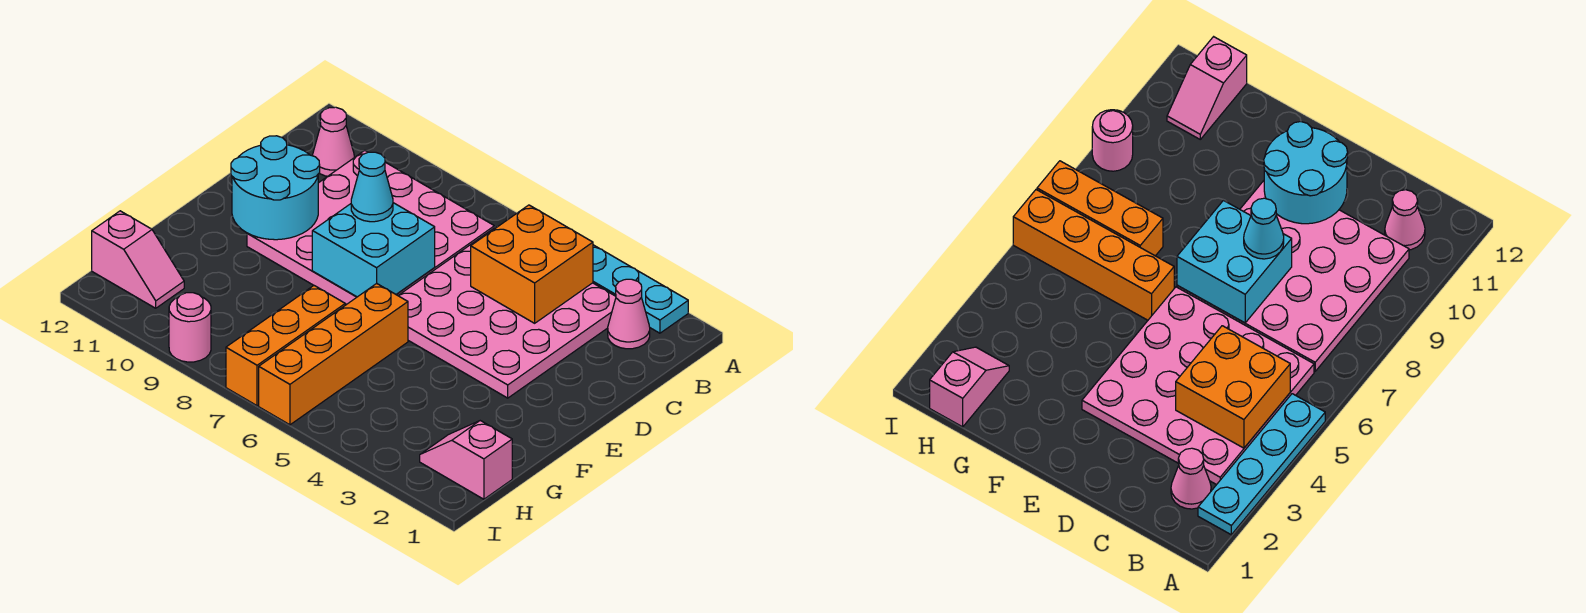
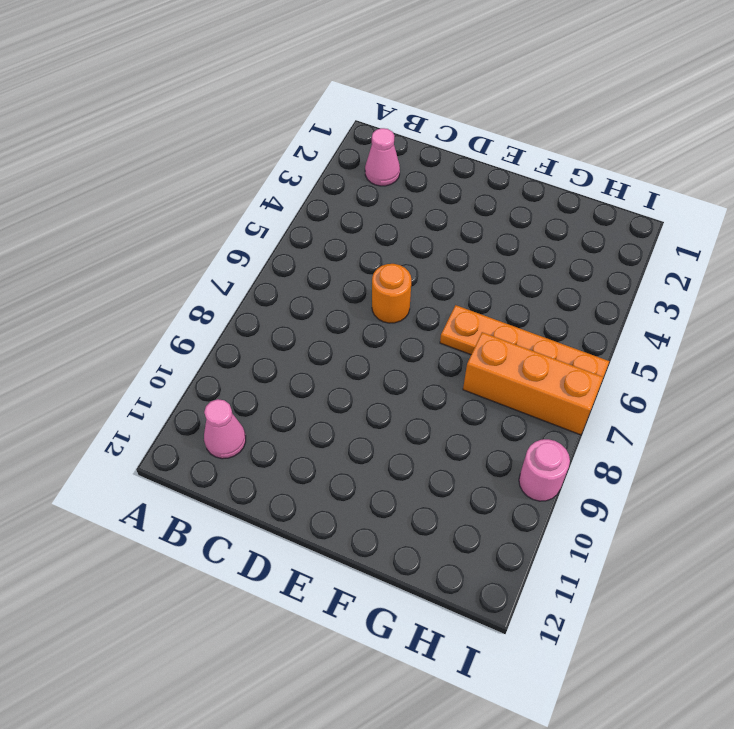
orange 1x1 round brick [372,264,411,323] -> pink 4x4 plate [398,227,616,398]
orange 1x4 plate [440,305,609,377] -> orange 1x4 brick [259,284,408,425]
none -> cyan 1x4 plate [593,245,688,333]
none -> pink 4x4 plate [247,151,494,304]
none -> pink 1x2 slope [420,421,512,499]

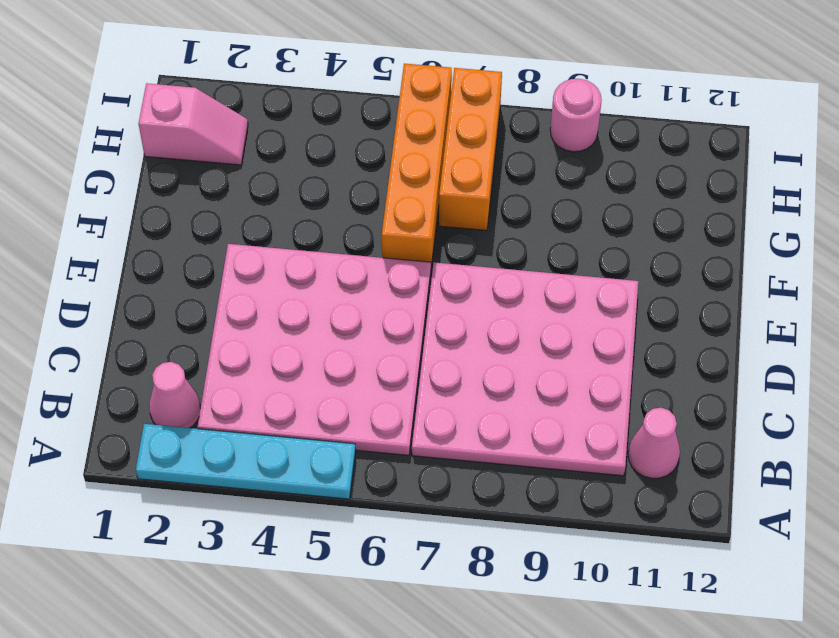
none -> pink 1x2 slope [92,211,184,308]
none -> orange 2x2 brick [471,205,593,323]
none -> cyan 2x2 brick [312,203,435,297]

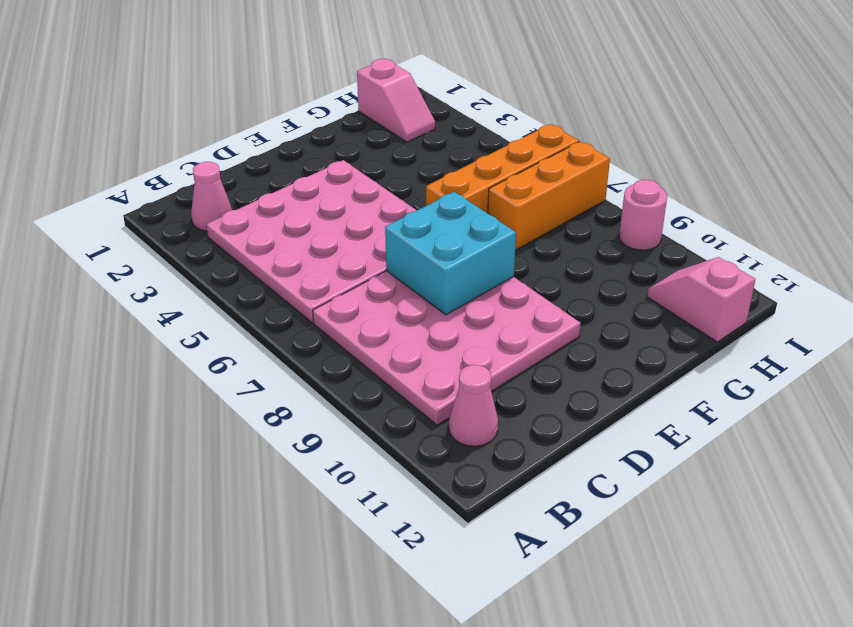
none -> cyan 1x4 plate [593,245,688,333]
none -> orange 2x2 brick [471,205,593,323]
none -> cyan 2x2 round brick [231,136,320,240]

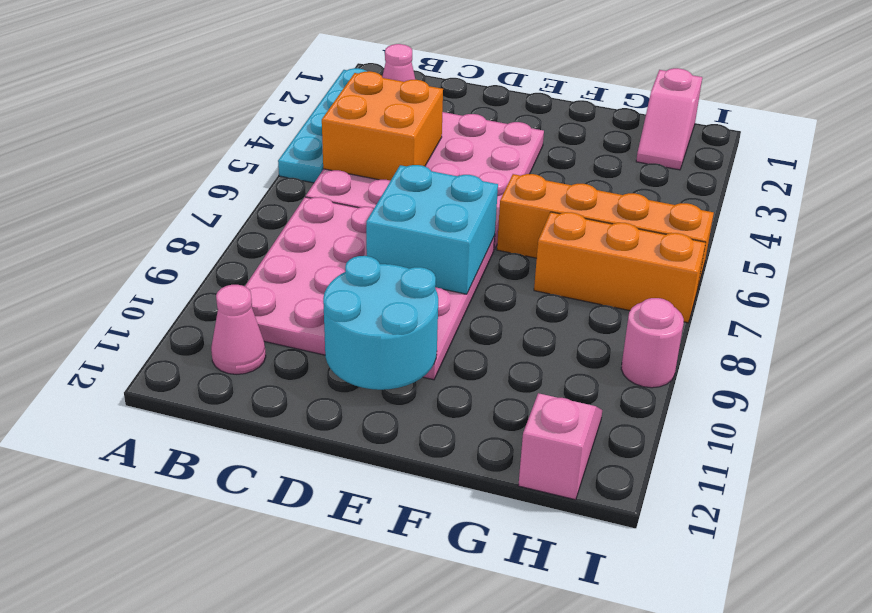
none -> cyan 1x1 cone [351,152,393,222]

